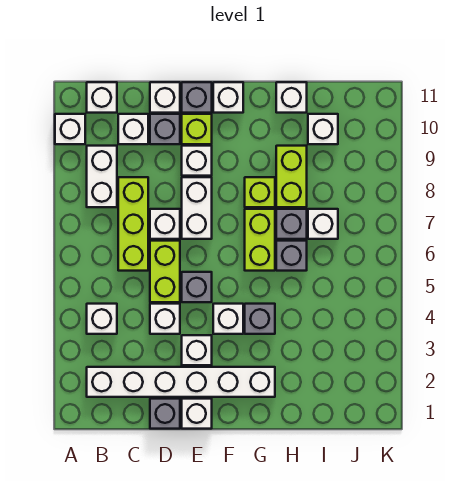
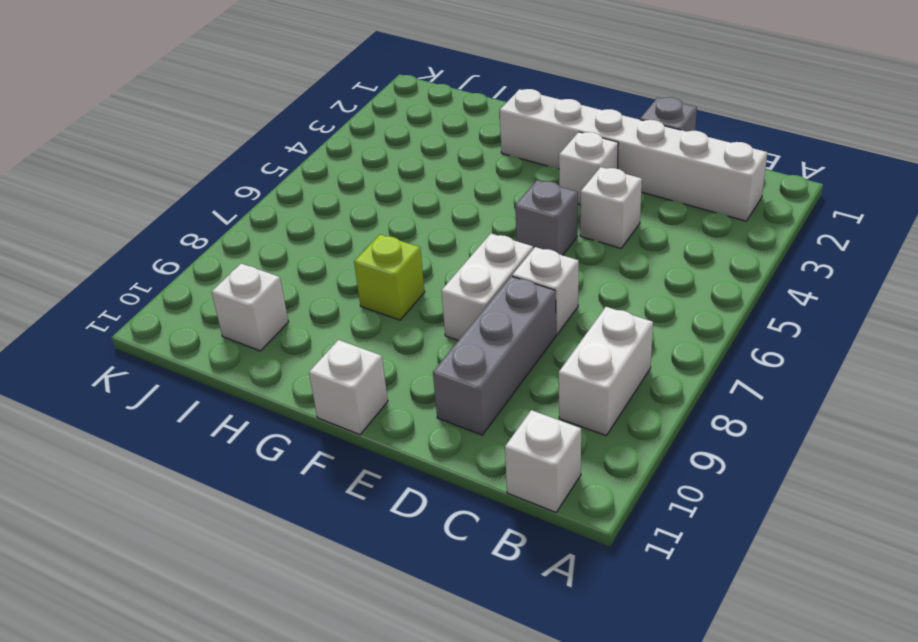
grey 1x3 brick [433,276,556,435] -> grey 1x1 brick [150,114,180,144]
none -> white 1x1 brick [55,114,85,144]
none -> white 1x1 brick [87,304,117,334]
none -> lime 1x3 brick [118,177,148,271]
none -> white 1x1 brick [118,114,148,144]

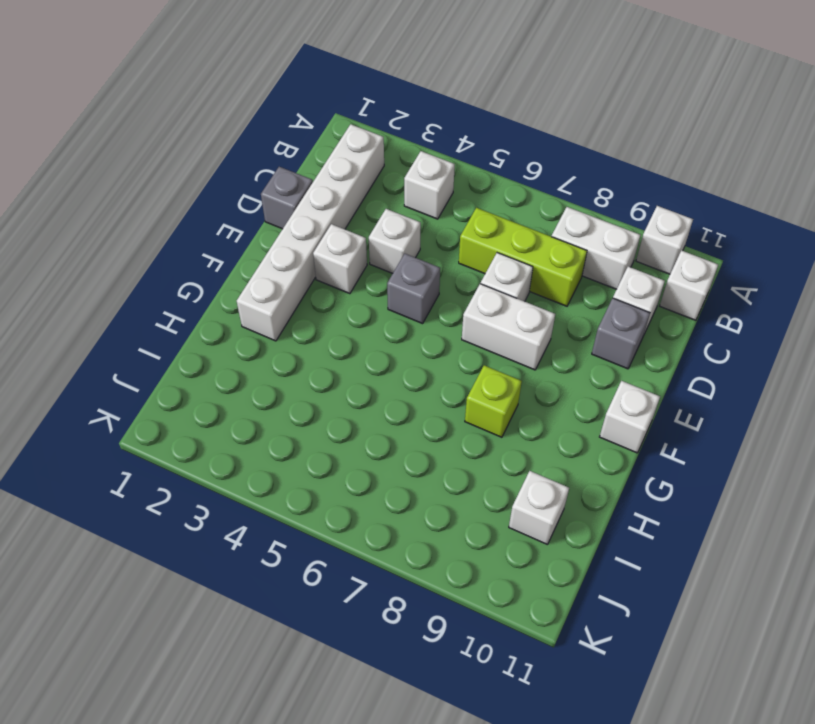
none -> lime 1x2 brick [150,241,180,302]
none -> white 1x1 brick [150,82,180,113]
none -> white 1x1 brick [182,399,212,429]
none -> white 1x1 brick [182,146,212,176]

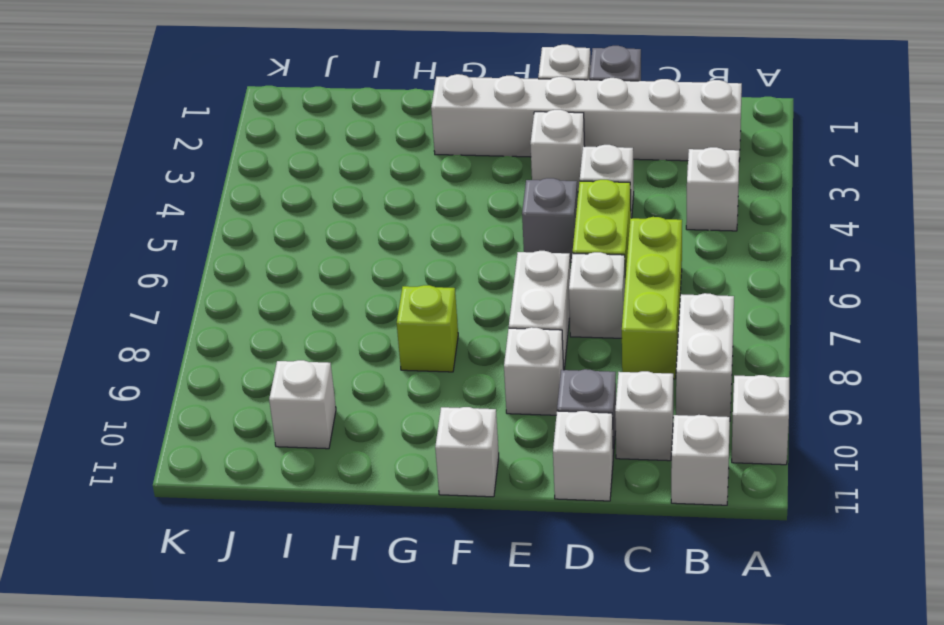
none -> lime 1x1 brick [182,114,212,144]
none -> grey 1x1 brick [182,82,212,113]
none -> white 1x1 brick [213,304,243,334]
none -> grey 1x1 brick [245,304,275,334]

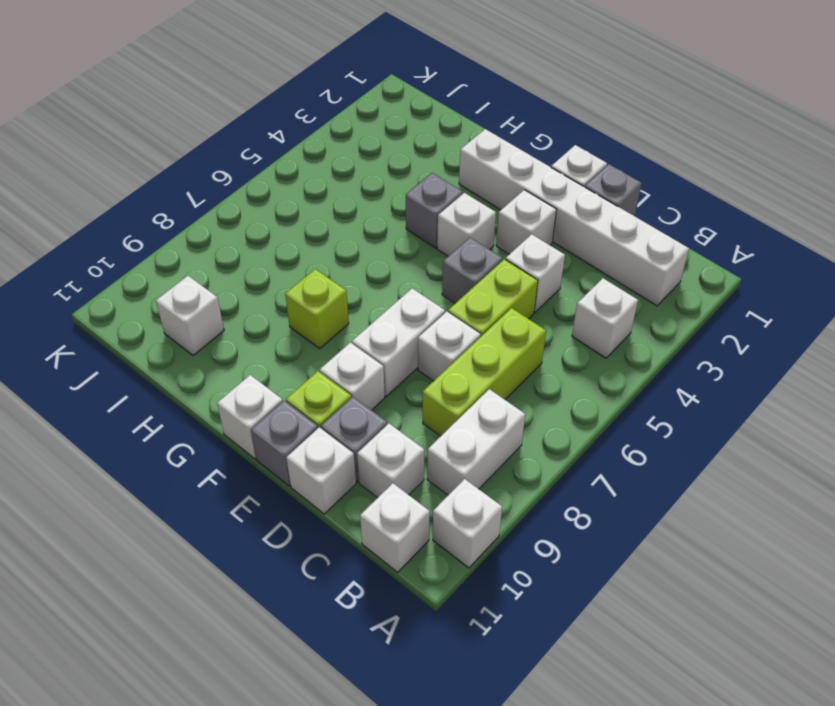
none -> lime 1x2 brick [245,209,275,271]
none -> grey 1x1 brick [276,241,307,271]
none -> grey 1x1 brick [276,209,307,239]
none -> lime 1x2 brick [276,146,307,207]

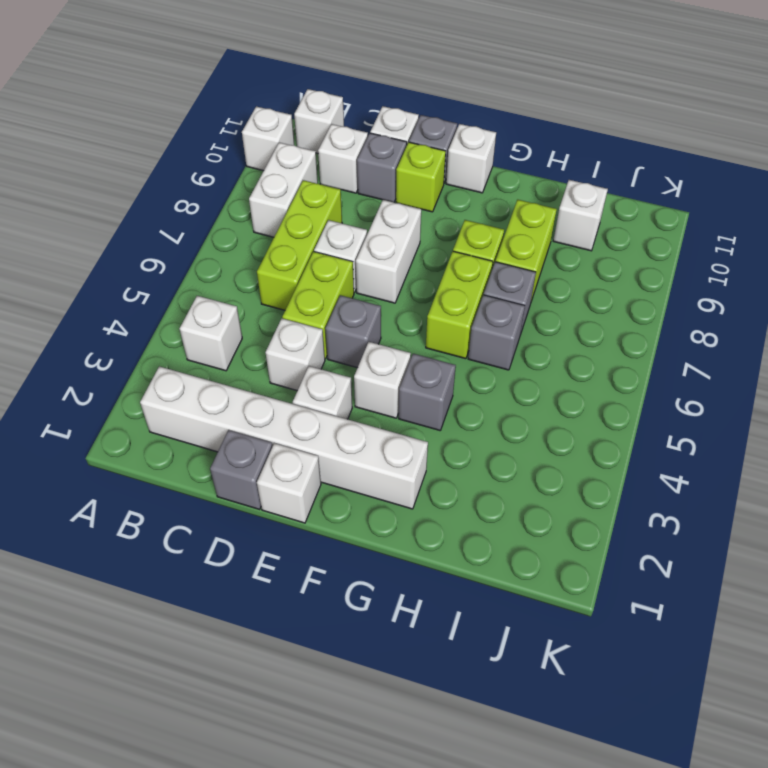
none -> white 1x1 brick [182,146,212,176]
none -> white 1x1 brick [276,82,307,113]
none -> white 1x1 brick [308,209,338,239]

